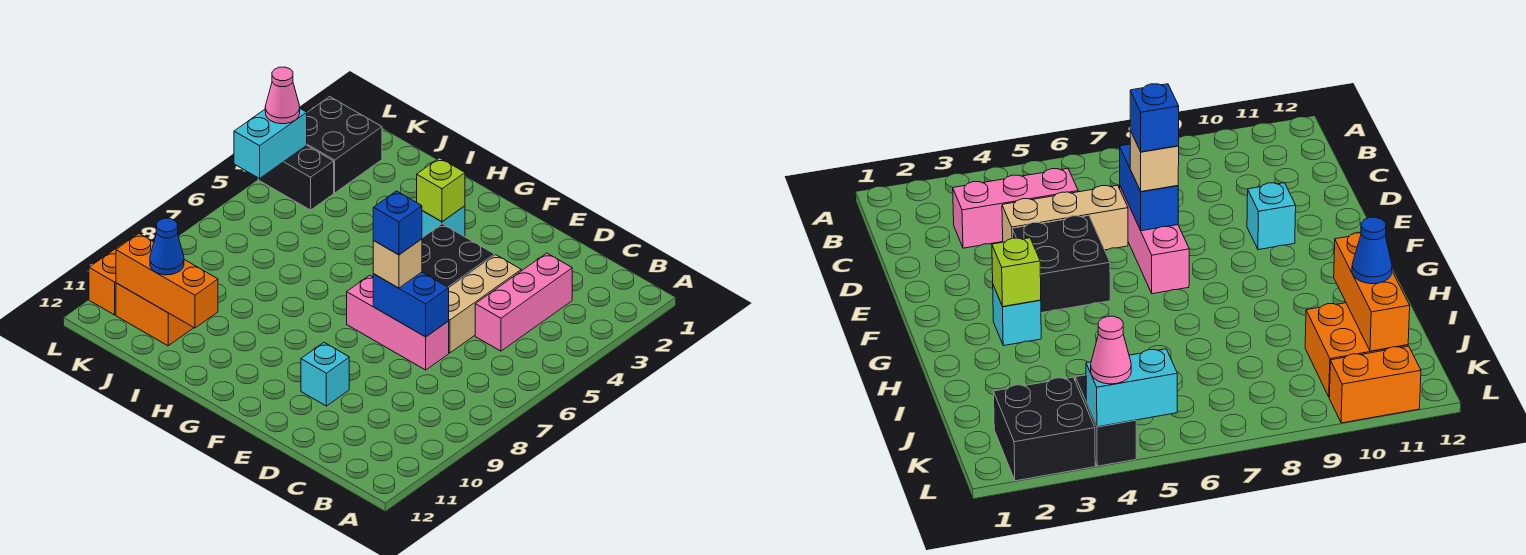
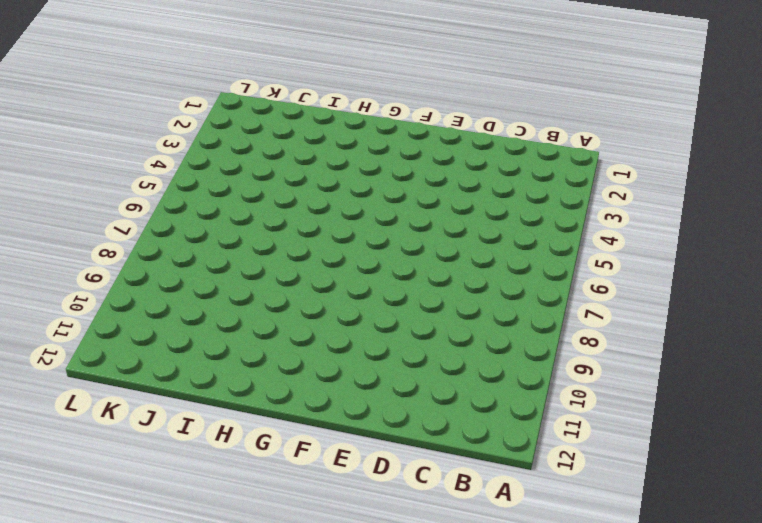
none -> pink 1x3 brick [475,253,572,351]
none -> tan 1x3 brick [449,255,521,353]
none -> pink 1x3 brick [347,275,449,370]

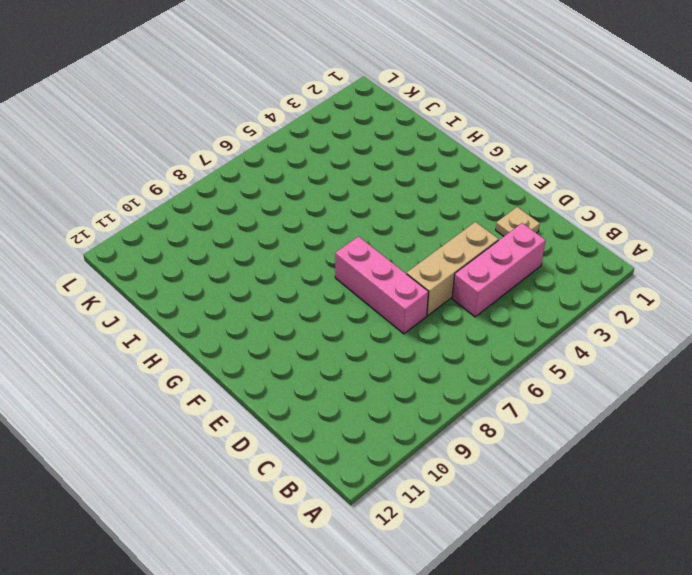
tan 1x1 plate [496,207,540,236] -> none
none -> black 2x2 brick [422,224,495,288]
none -> cyan 1x1 brick [301,343,349,406]
none -> cyan 1x1 brick [422,206,465,238]

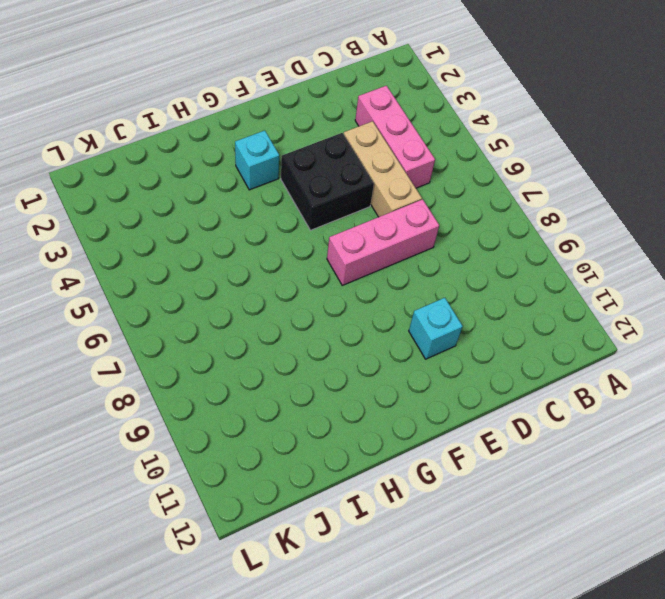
none -> orange 2x2 brick [116,283,194,346]
none -> black 2x2 brick [307,97,382,193]
none -> black 1x2 brick [258,145,334,210]

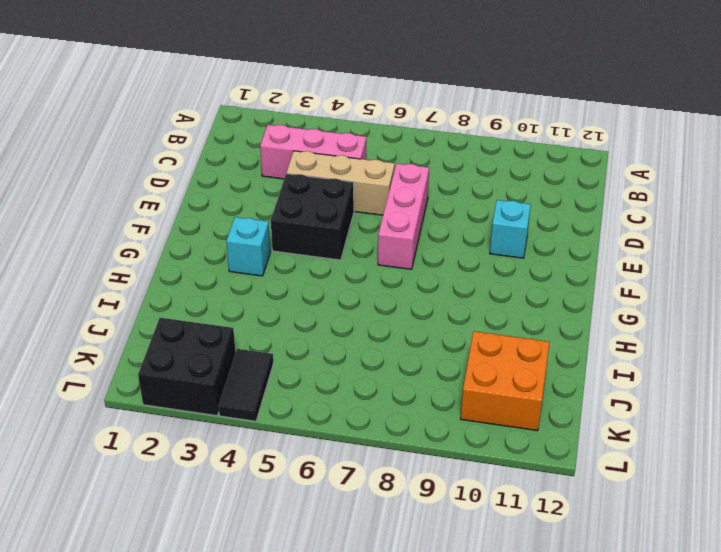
black 1x2 tile [218,349,273,421] -> black 1x2 brick [258,145,334,210]
none -> orange 1x2 brick [89,234,137,315]
none -> blue 1x2 brick [373,272,449,337]
none -> lime 1x1 brick [417,158,465,222]

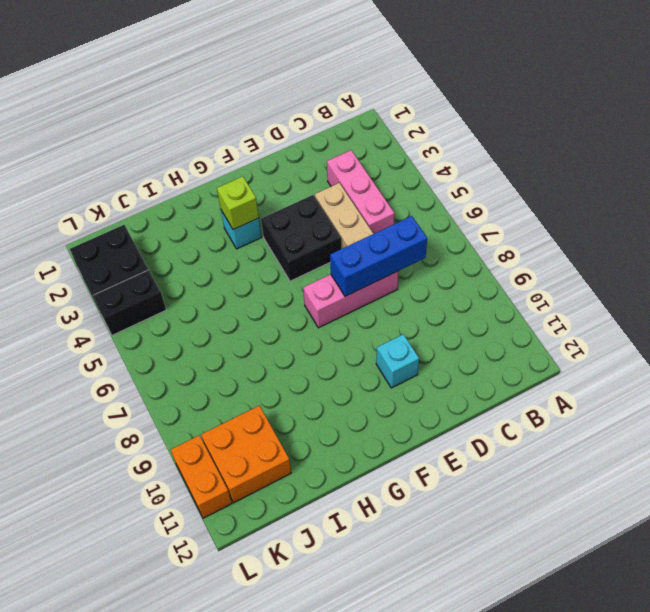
blue 1x3 brick [330,216,427,296] -> blue 1x2 brick [373,272,449,337]
none -> orange 1x3 brick [116,234,218,328]
none -> cyan 1x2 brick [234,109,307,178]
none -> tan 1x1 brick [373,239,422,288]

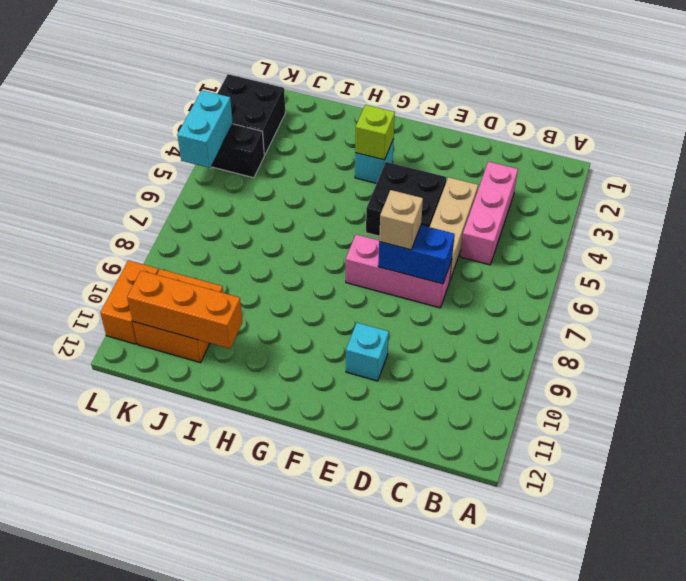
none -> blue 1x1 cone [150,218,184,275]
none -> pink 1x1 cone [265,67,300,124]
none -> blue 1x1 brick [373,191,422,255]

